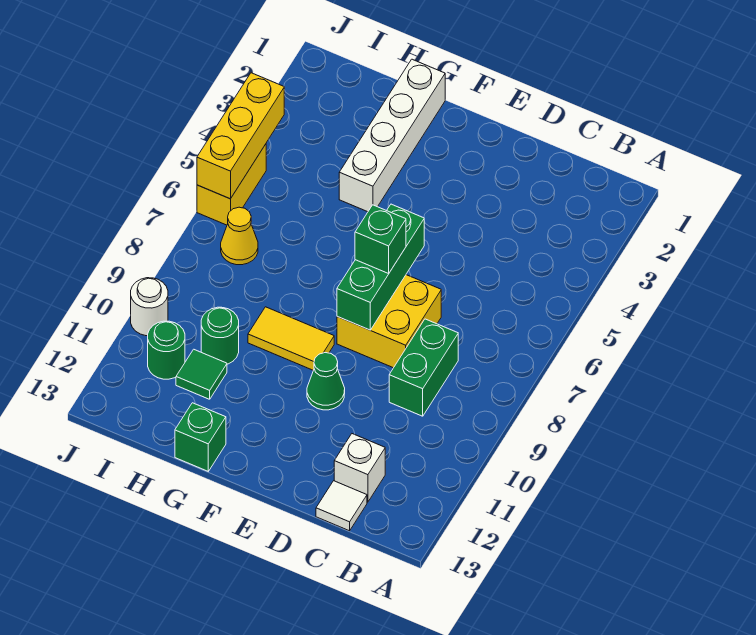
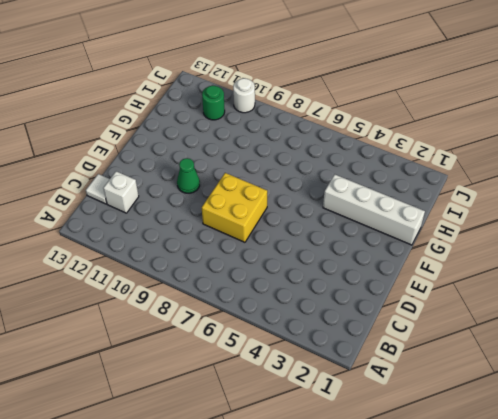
none -> green 1x2 brick [389,319,458,416]
none -> yellow 1x2 tile [248,307,334,370]
none -> green 1x1 brick [175,403,226,471]

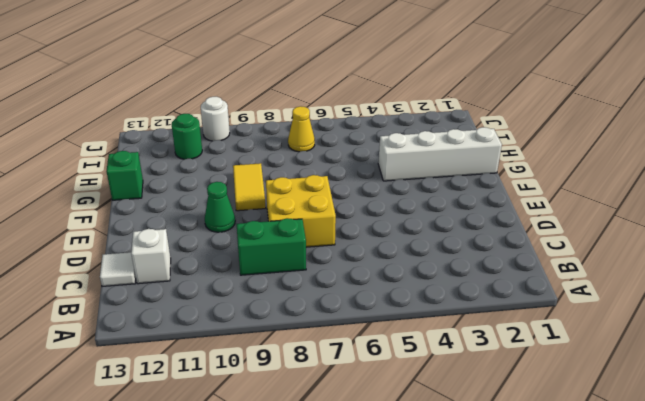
none -> green 1x1 round brick [201,307,239,364]
none -> green 1x1 tile [176,349,227,399]
none -> yellow 1x2 brick [197,144,266,225]

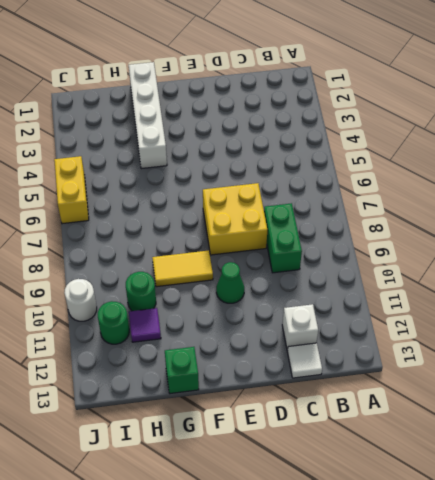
purple 1x1 tile [129,308,161,342] -> green 1x1 tile [176,349,227,399]
none -> yellow 1x1 cone [221,207,258,265]
none -> green 1x3 brick [337,204,424,330]
none -> yellow 1x3 brick [197,73,284,199]

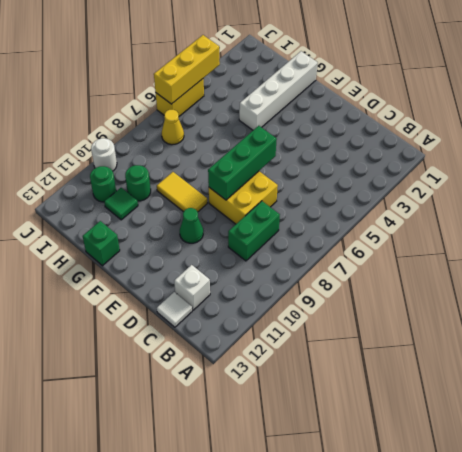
none -> green 1x1 brick [355,205,406,273]

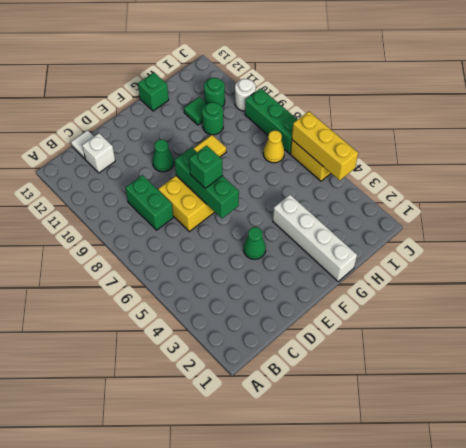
green 1x1 cone [243,227,266,259] -> none
green 1x3 brick [245,88,298,154] -> none

